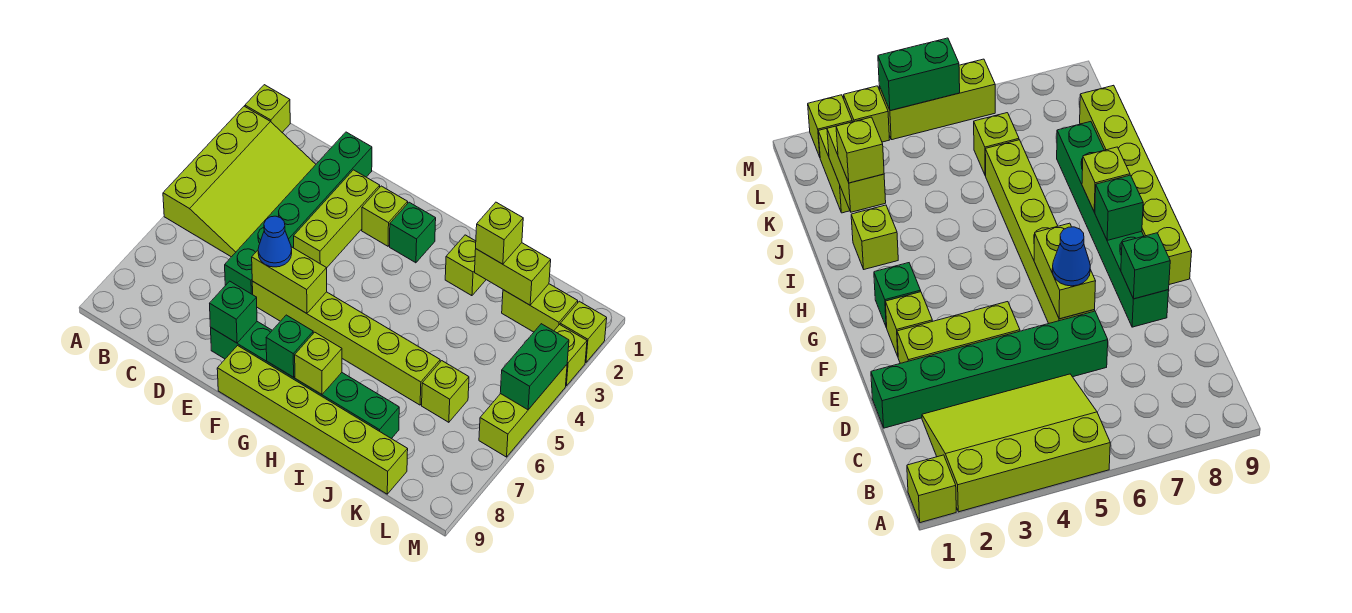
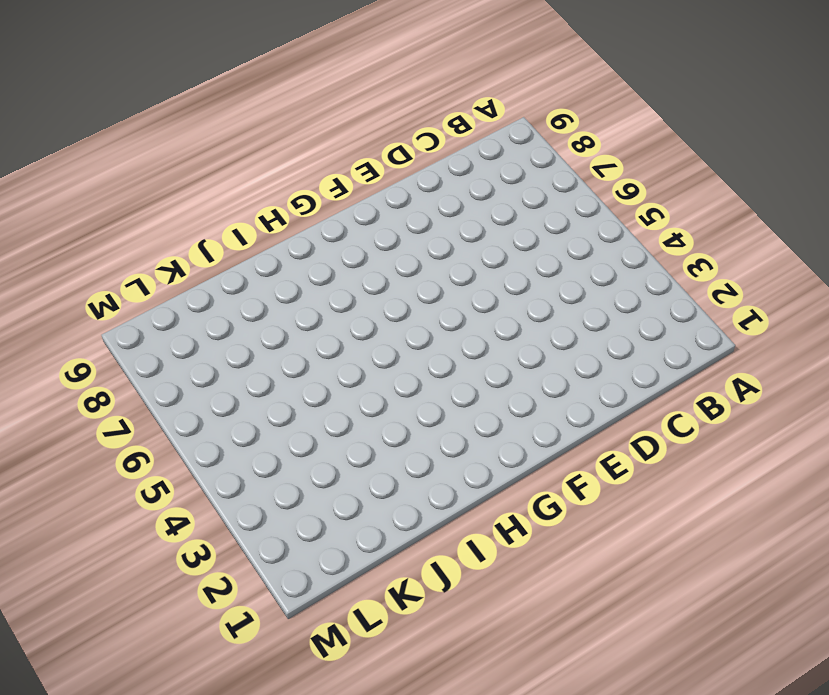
none -> lime 1x1 brick [245,85,290,132]
none -> lime 3x4 slope [163,106,316,257]
none -> green 1x6 brick [225,132,372,295]

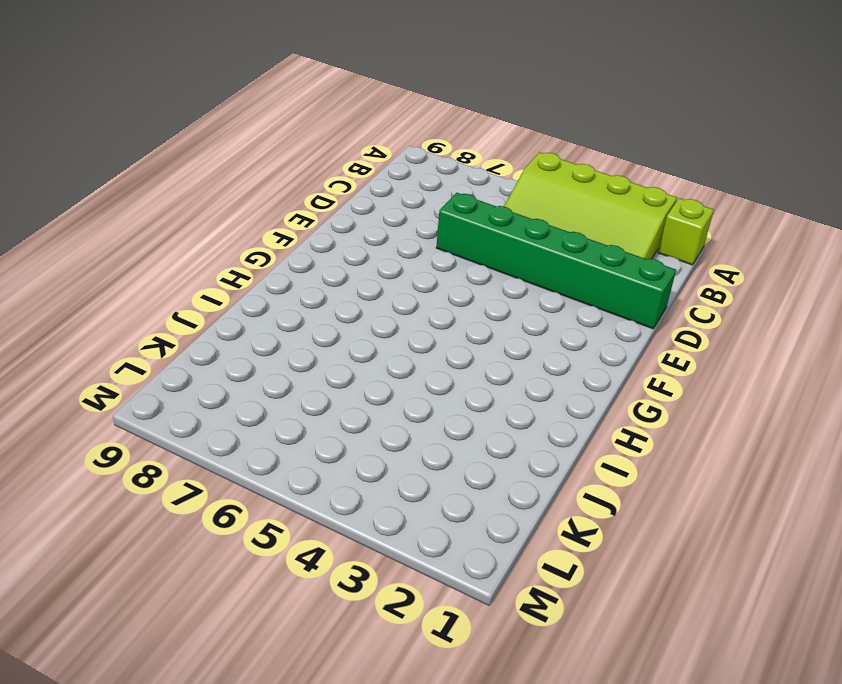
none -> lime 1x3 brick [294,170,380,268]
none -> lime 1x6 brick [252,281,440,405]
none -> green 1x6 brick [211,322,399,439]

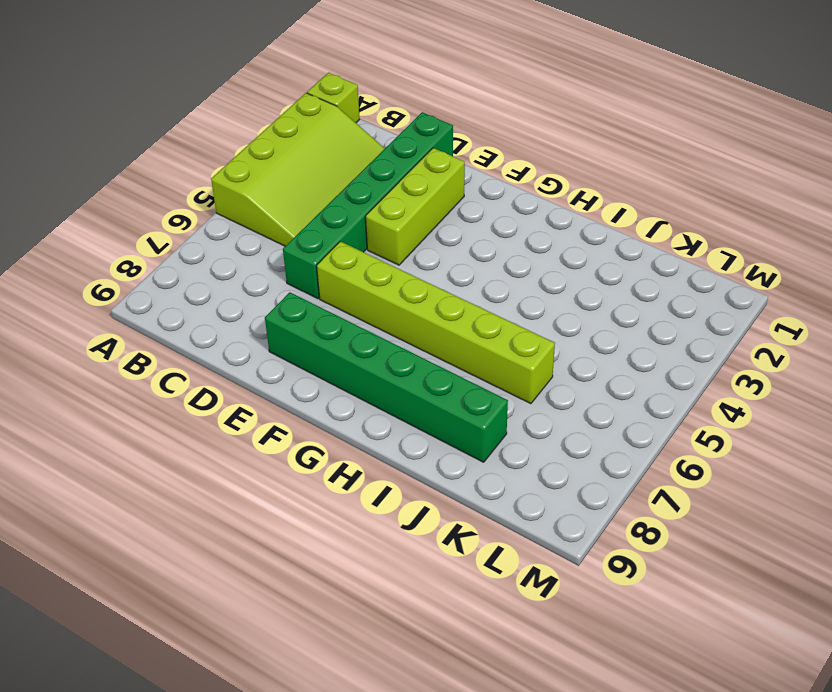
none -> lime 1x1 brick [362,186,408,246]
none -> lime 1x6 brick [217,346,408,494]
none -> green 1x1 brick [390,202,436,263]

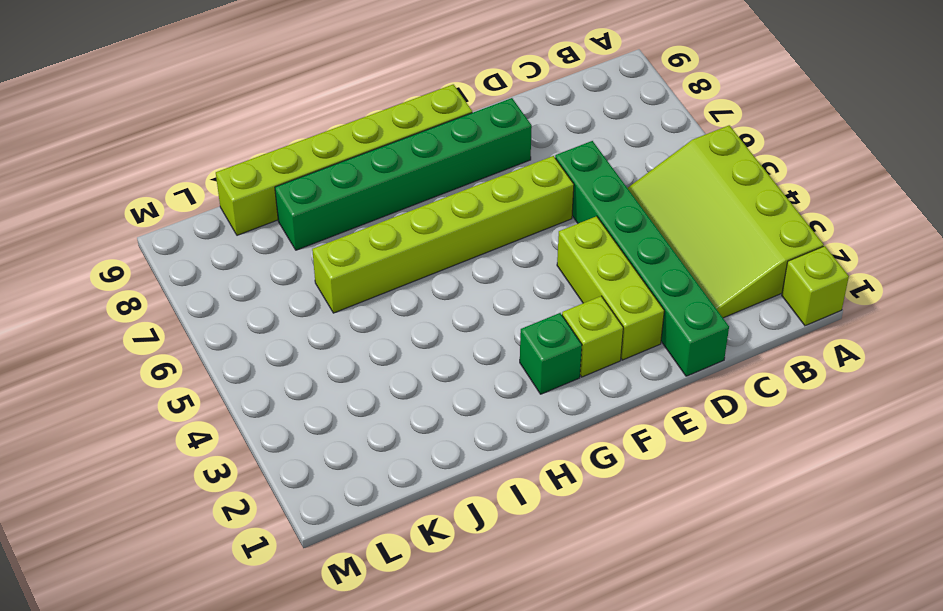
none -> lime 1x1 brick [445,235,486,296]
none -> lime 1x2 brick [502,284,578,332]
none -> lime 1x1 brick [422,361,469,422]

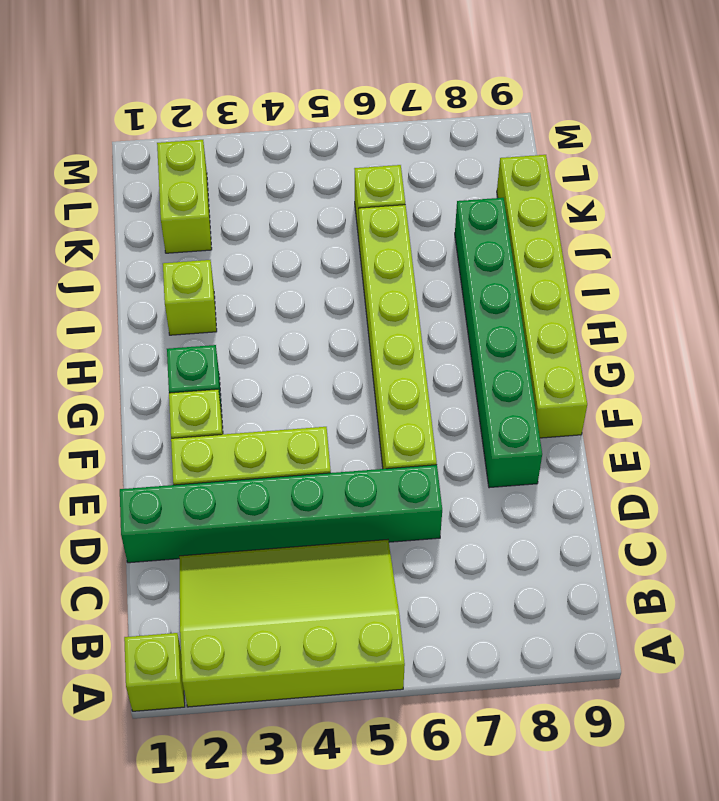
none -> lime 1x1 brick [560,301,607,363]
none -> lime 1x1 brick [554,325,587,386]
none -> lime 1x3 brick [479,365,567,457]

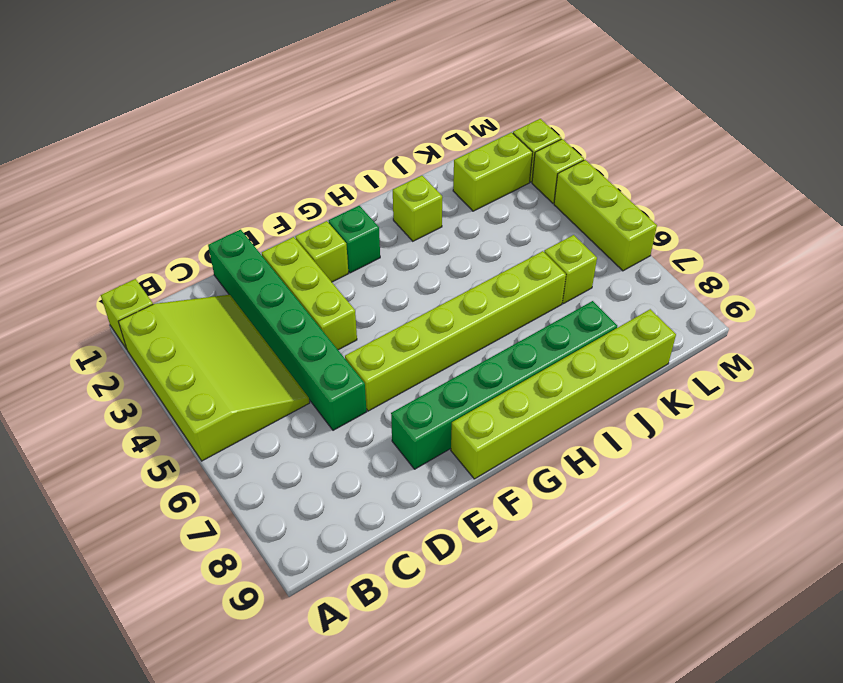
none -> lime 1x2 brick [252,247,327,313]
none -> green 1x1 brick [210,281,257,343]
none -> green 1x1 brick [266,315,313,377]

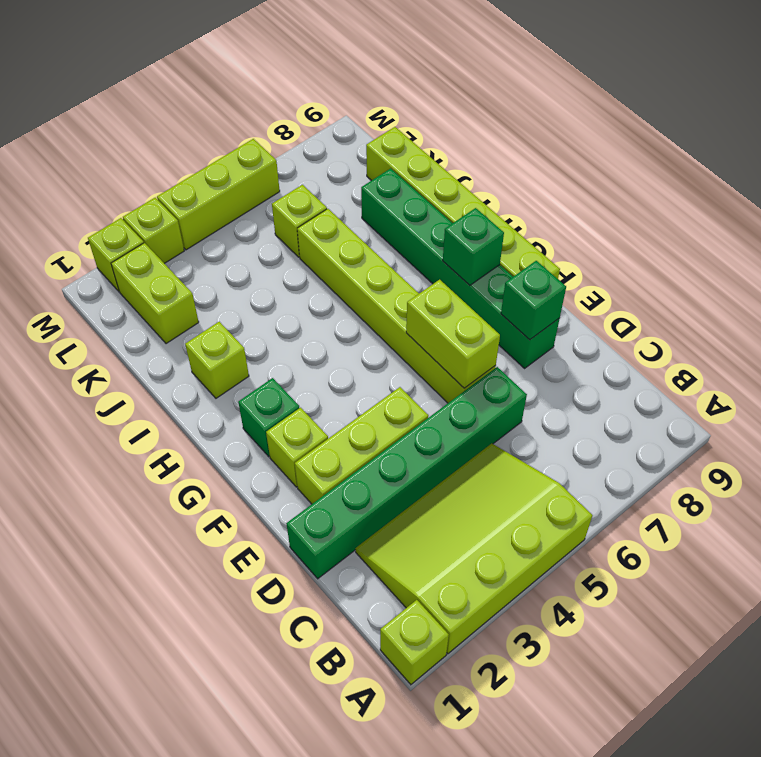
none -> lime 1x1 brick [295,332,342,394]
none -> lime 1x2 brick [475,243,551,305]
none -> green 1x2 brick [500,324,569,410]

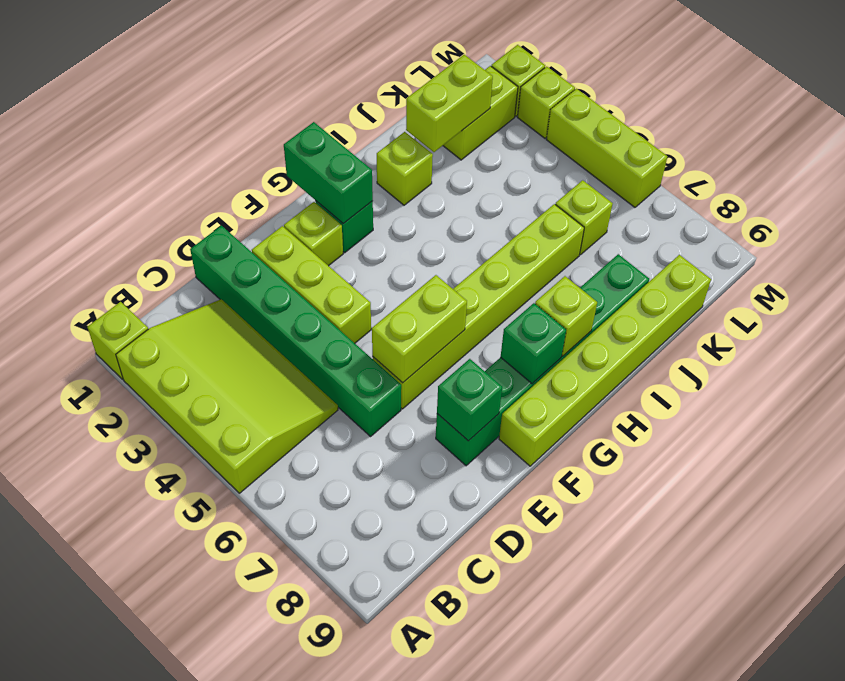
green 1x2 brick [284,122,373,224] -> green 1x2 brick moved to [500,324,569,410]
none -> blue 1x1 cone [258,216,292,267]
none -> lime 1x1 brick [476,202,523,264]

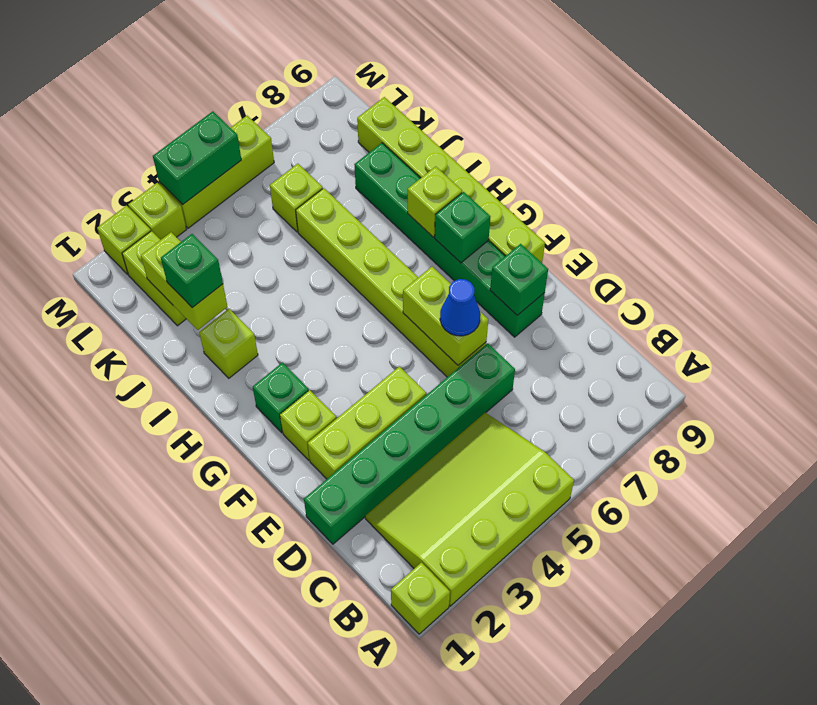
green 1x1 brick [161,234,223,308] -> lime 1x1 brick [476,202,523,264]

